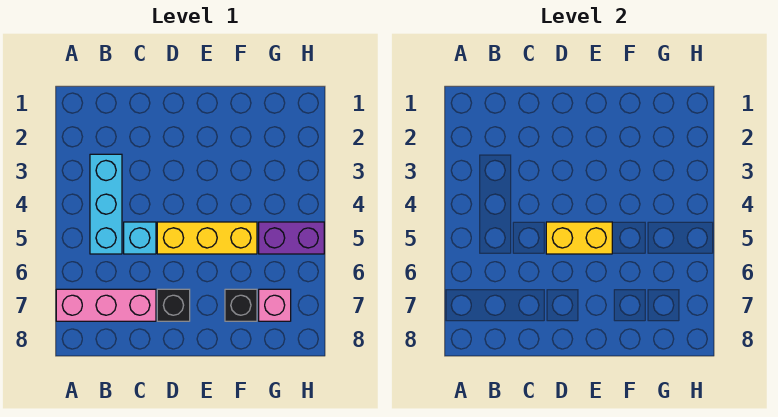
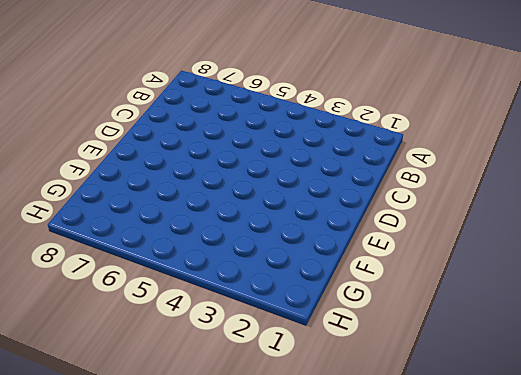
none -> pink 1x3 brick [56,289,156,321]
none -> cyan 1x3 brick [90,154,122,254]

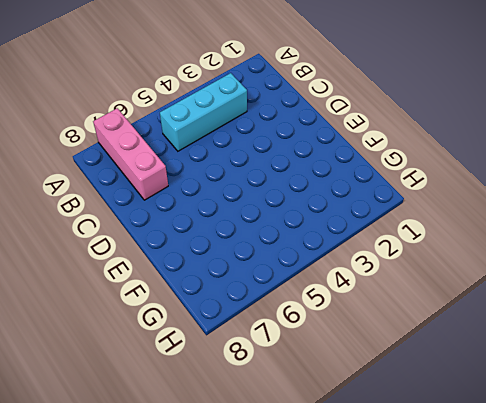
none -> cyan 1x1 brick [124,222,156,254]
none -> yellow 1x3 brick [157,222,257,254]

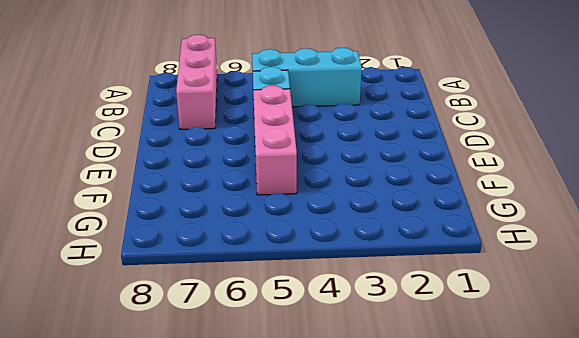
pink 1x3 brick [253,86,297,195] -> yellow 1x3 brick [157,222,257,254]
none -> black 1x1 brick [157,289,190,321]
none -> black 1x1 brick [225,289,257,321]

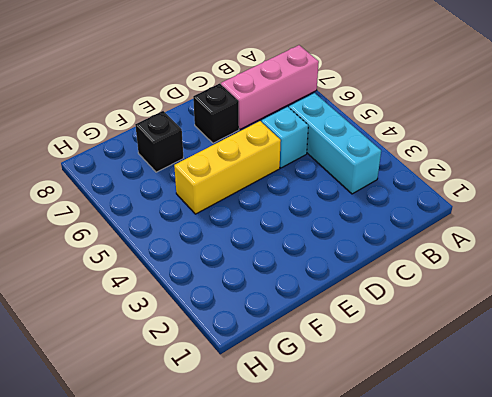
none -> purple 1x2 brick [259,222,324,254]
none -> pink 1x1 brick [259,289,291,321]

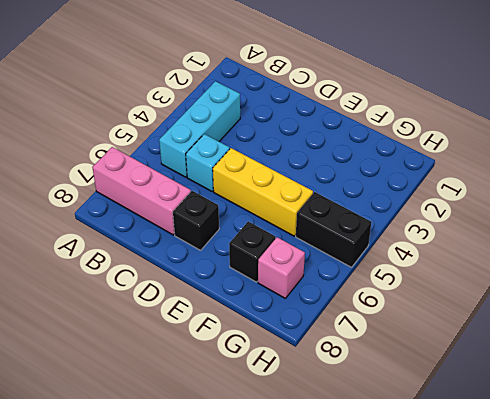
black 1x2 brick [296,192,371,267] -> purple 1x2 brick [259,222,324,254]
none -> yellow 1x2 brick [546,222,612,254]

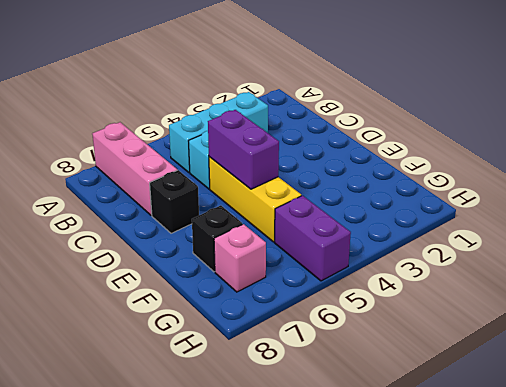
purple 1x2 brick [208,110,279,189] -> yellow 1x2 brick [546,222,612,254]

